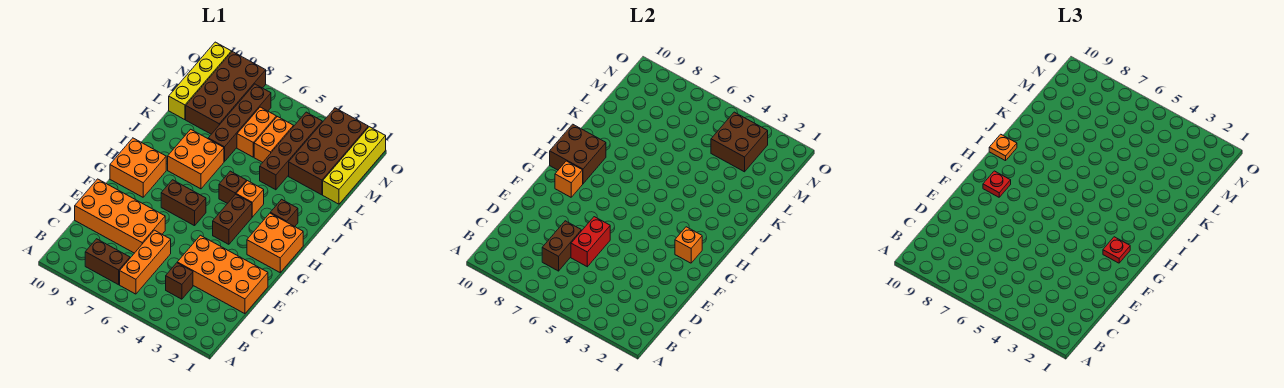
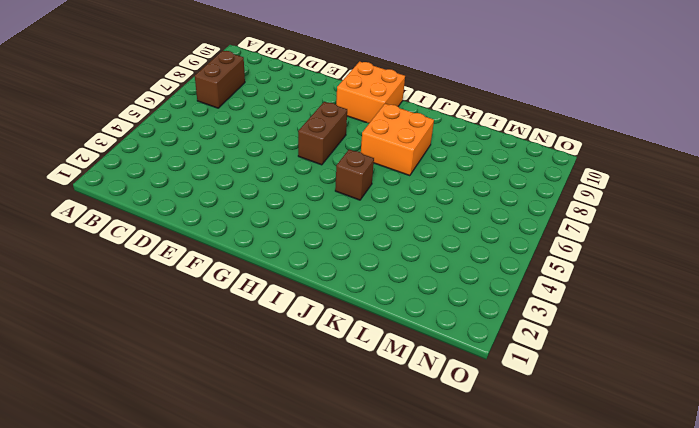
none -> orange 1x3 brick [120,230,171,294]
none -> brown 1x1 brick [166,263,193,299]
none -> orange 2x4 brick [177,235,268,314]
none -> orange 2x4 brick [75,179,165,253]

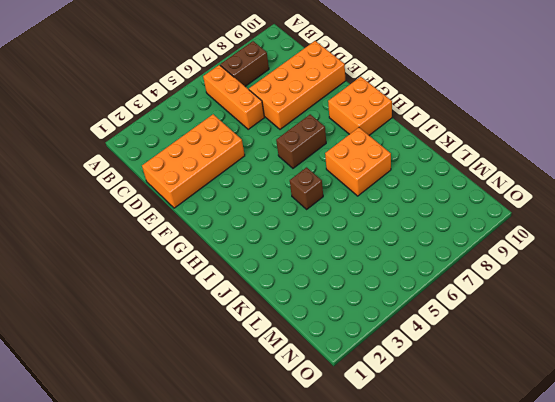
none -> brown 1x1 brick [166,263,193,299]
none -> orange 2x2 brick [247,213,303,272]
none -> brown 1x2 brick [213,194,252,244]
none -> brown 1x1 brick [271,199,298,227]

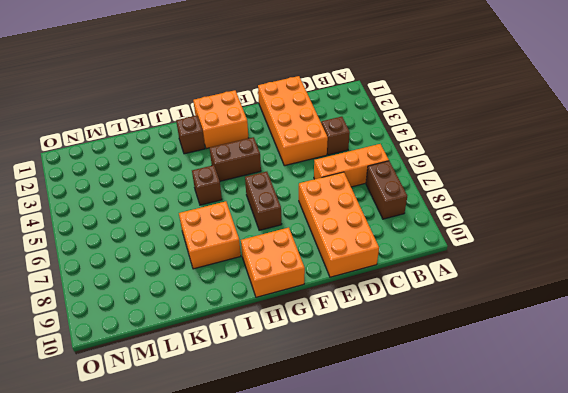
none -> orange 1x1 brick [236,181,264,217]
none -> brown 1x4 brick [260,112,322,190]
none -> brown 1x4 brick [208,84,271,162]
none -> yellow 1x4 brick [323,127,386,204]

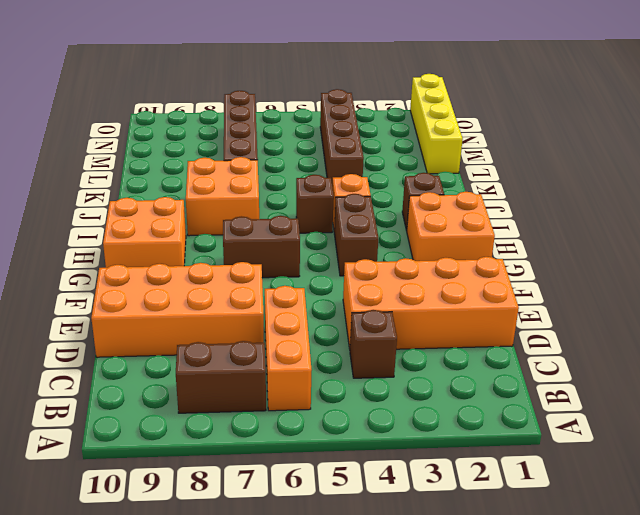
none -> brown 2x4 brick [289,108,368,195]
none -> orange 1x2 brick [254,117,294,162]
none -> orange 1x2 brick [237,107,276,157]
none -> brown 2x4 brick [186,52,266,134]

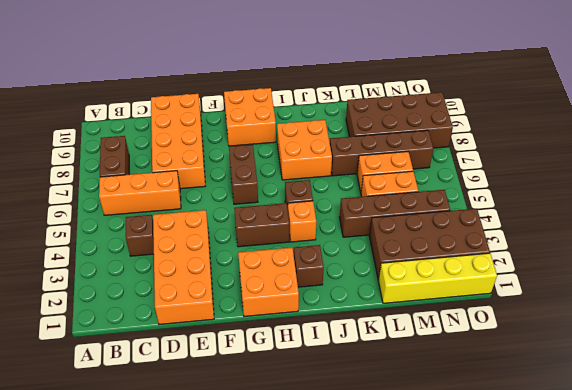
none -> yellow 1x4 brick [169,42,231,120]
none -> brown 1x2 brick [542,221,581,271]
none -> red 1x2 brick [571,217,610,267]
none -> orange 1x1 brick [675,227,702,263]

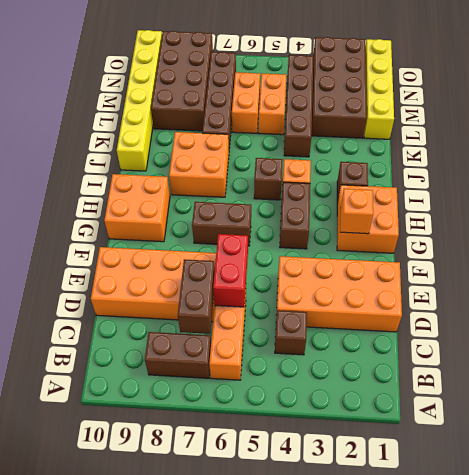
yellow 1x6 brick [117,30,162,171] -> yellow 1x4 brick [169,42,231,120]
none -> orange 1x1 brick [555,161,583,197]
none -> brown 2x2 brick [550,124,606,184]
none -> brown 2x2 brick [711,112,768,172]
none -> red 1x1 plate [1103,237,1130,263]

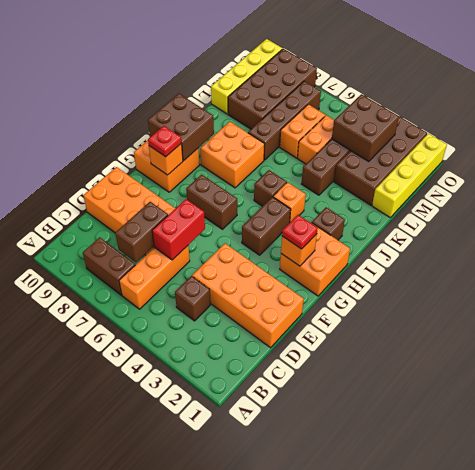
none -> orange 1x1 plate [989,134,1017,161]

